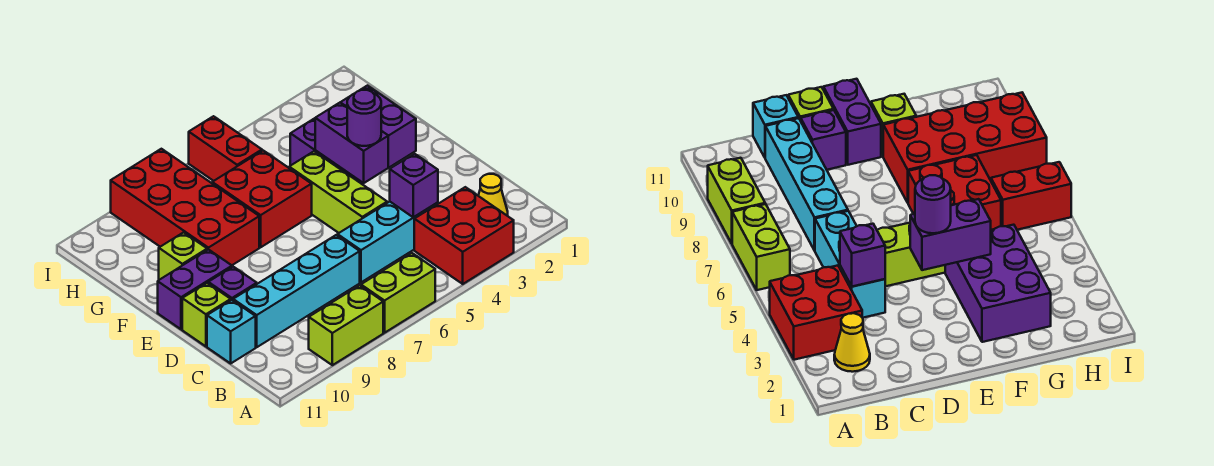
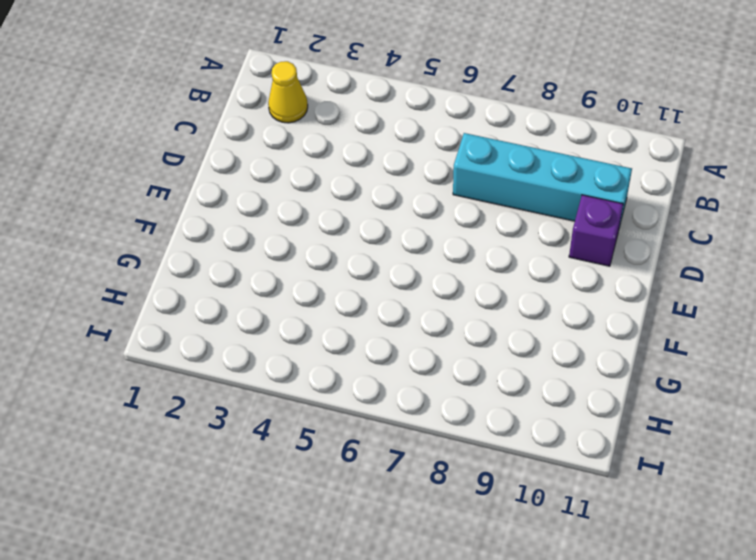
none -> red 2x2 brick [414,187,514,284]
none -> lime 1x2 brick [361,253,435,333]
none -> lime 1x2 brick [309,285,383,365]

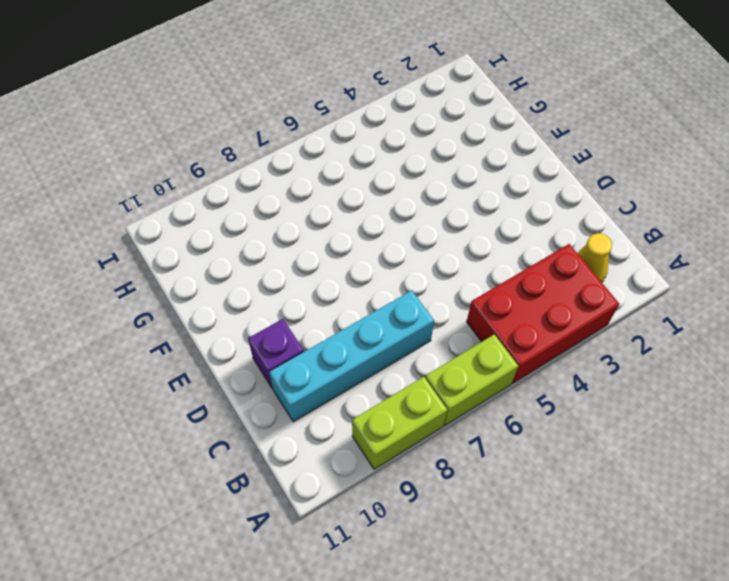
red 2x3 brick [467,244,619,383] -> red 2x2 brick [414,187,514,284]
none -> cyan 1x3 brick [337,202,438,282]
none -> cyan 1x1 brick [207,300,256,363]
none -> lime 1x3 brick [289,151,387,233]

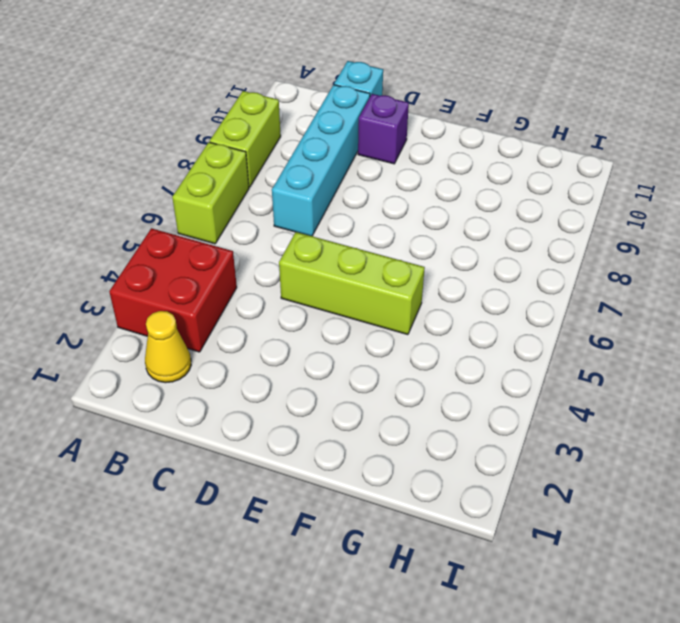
none -> cyan 1x3 brick [337,202,438,282]
none -> lime 1x1 brick [182,283,231,346]
none -> purple 1x2 brick [158,249,232,329]

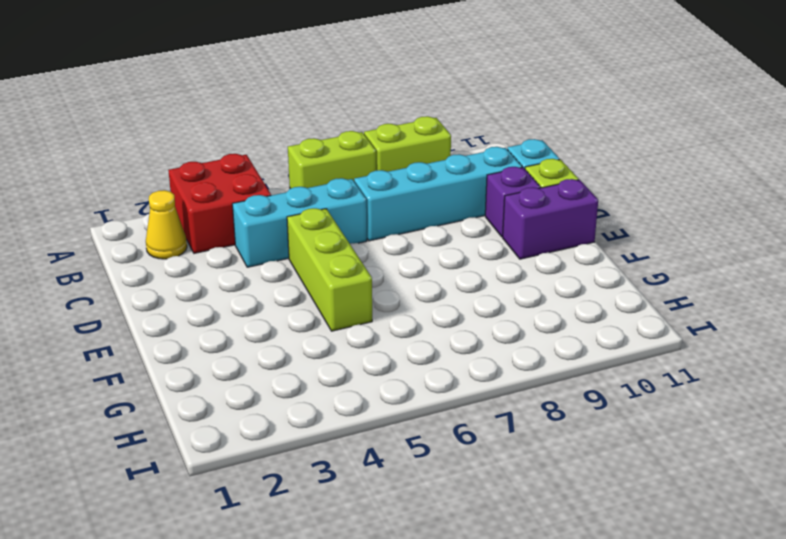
none -> purple 2x3 brick [290,86,416,184]
none -> red 2x2 brick [212,151,312,247]
none -> red 2x4 brick [111,149,259,265]

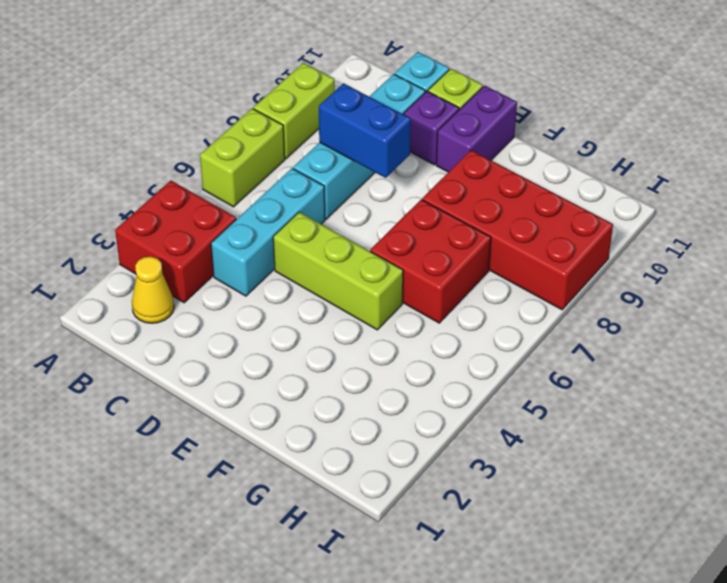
blue 1x2 brick [319,83,411,178] -> none
none -> purple 2x3 brick [290,86,416,184]
none -> lime 1x1 brick [159,232,207,280]
none -> red 1x2 brick [189,116,262,181]

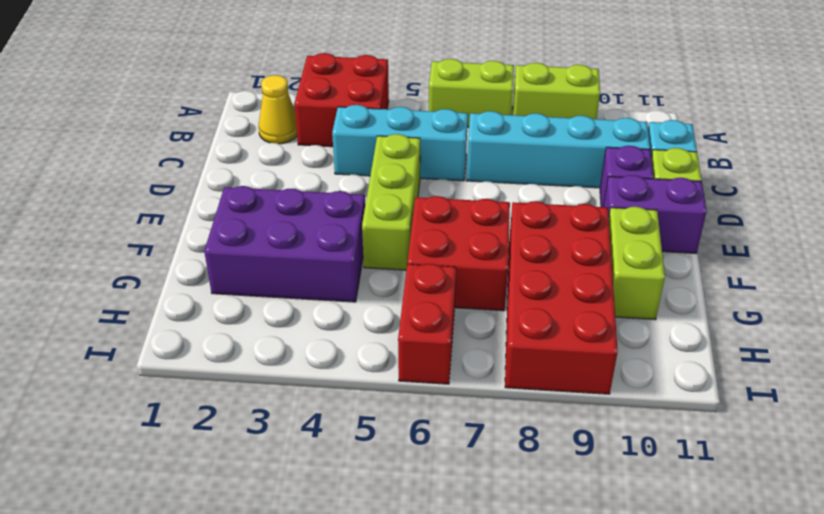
lime 1x2 brick [609,207,665,320] -> lime 1x1 brick [159,232,207,280]
none -> purple 1x1 brick [390,154,438,217]
none -> purple 1x2 brick [315,103,388,183]
none -> purple 1x1 round brick [347,90,381,146]

